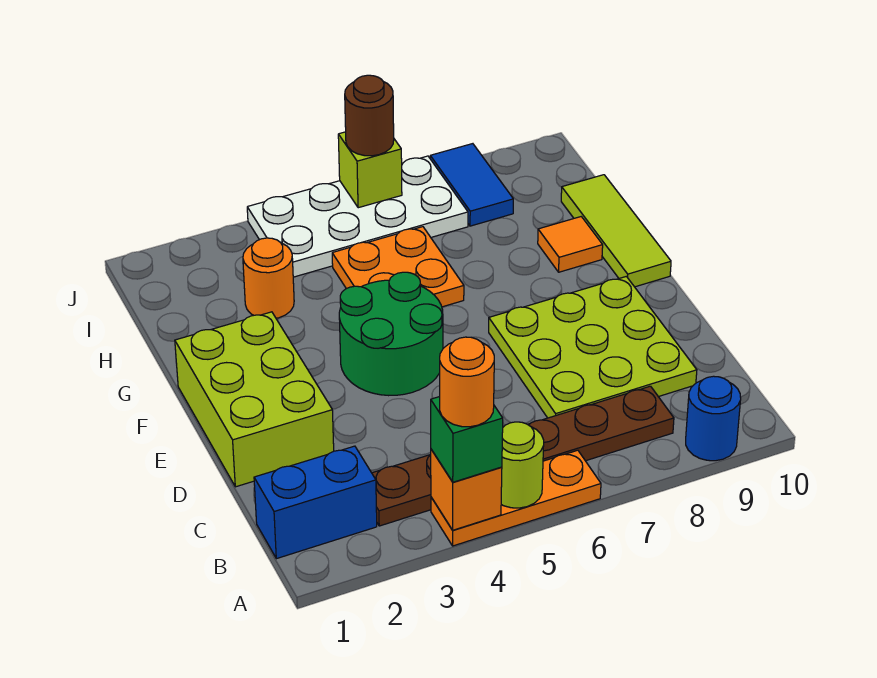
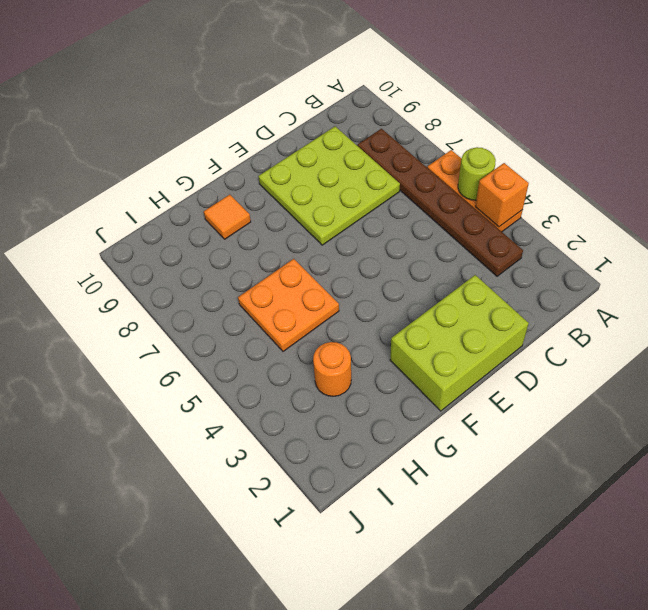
none -> blue 1x1 round brick [686,376,741,461]
none -> blue 1x2 brick [254,446,377,559]
none -> green 2x2 round brick [339,272,443,396]

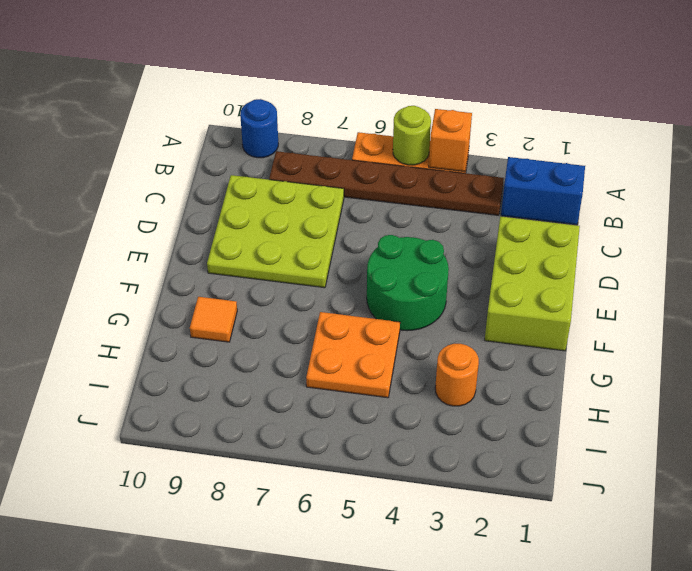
none -> lime 1x3 tile [561,175,671,287]
none -> white 2x4 plate [247,156,468,277]
none -> blue 1x2 tile [430,144,513,226]

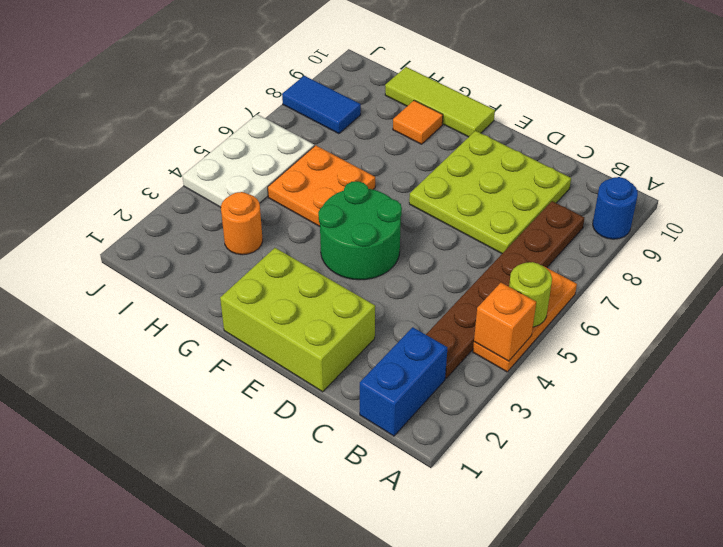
white 2x3 plate [182,114,314,207] -> white 2x4 plate [247,156,468,277]
none -> lime 1x1 brick [338,132,402,208]
none -> green 1x1 brick [431,397,503,482]
none -> brown 1x1 round brick [345,75,394,156]

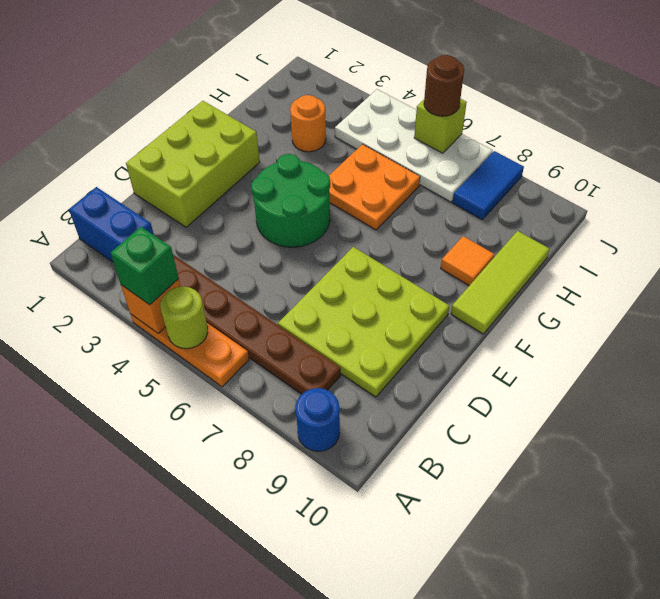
none -> orange 1x1 round brick [440,337,494,427]

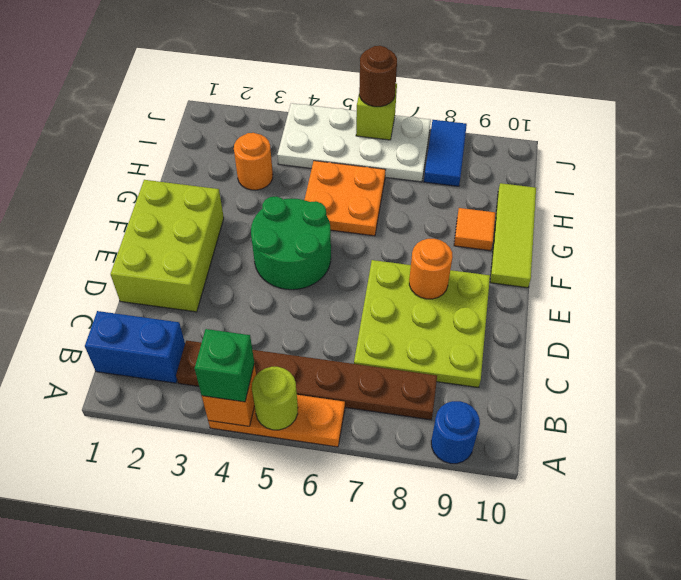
orange 1x1 round brick [409,239,453,299] -> orange 1x1 round brick moved to [440,337,494,427]

